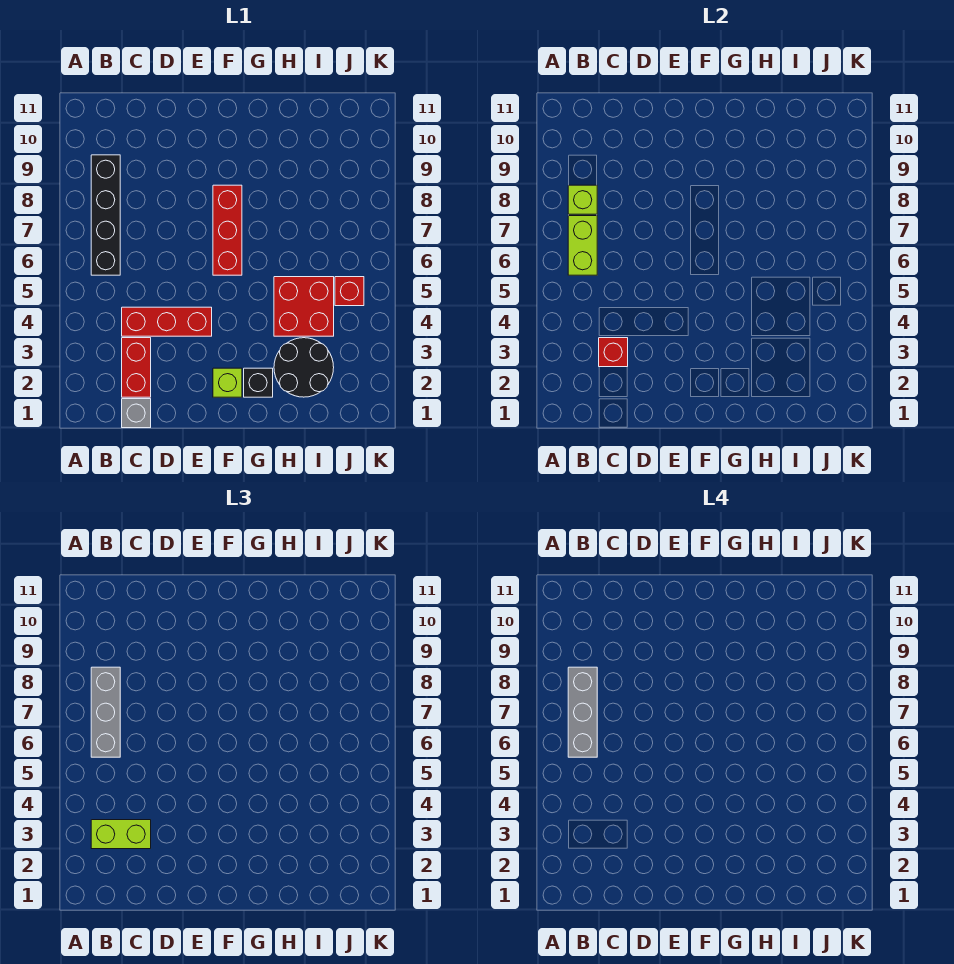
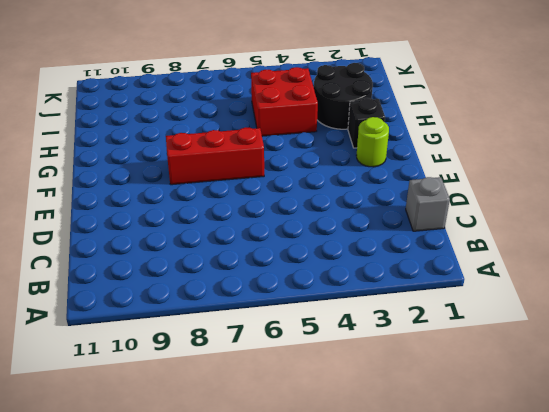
lime 1x1 round brick [356,117,389,167] -> lime 1x1 brick [213,368,242,397]
none -> black 1x4 brick [91,155,120,275]
none -> red 1x2 brick [122,338,151,397]
none -> red 1x3 brick [122,307,212,336]

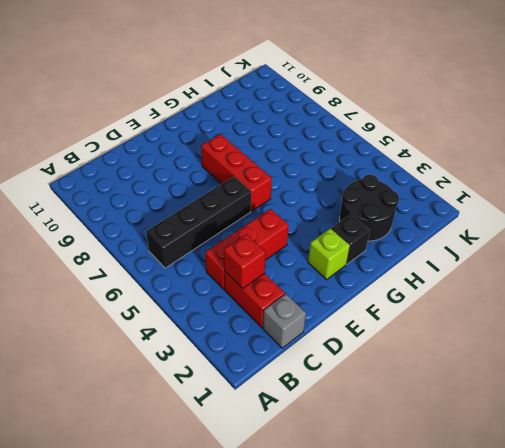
black 1x4 brick [146,177,251,268] -> black 1x4 brick turned to [91,155,120,275]
none -> red 2x2 brick [274,277,334,336]
none -> red 1x1 brick [335,277,364,306]
none -> lime 1x2 brick [568,216,597,275]

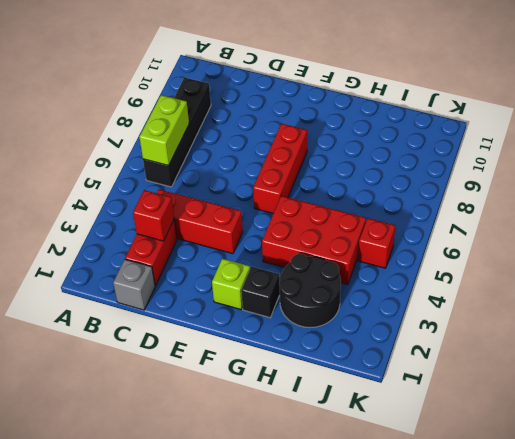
red 2x3 brick [262,196,366,285] -> red 2x2 brick [274,277,334,336]
none -> lime 1x1 brick [568,185,597,214]
none -> lime 1x2 brick [91,820,151,849]
none -> grey 1x3 brick [91,667,120,757]

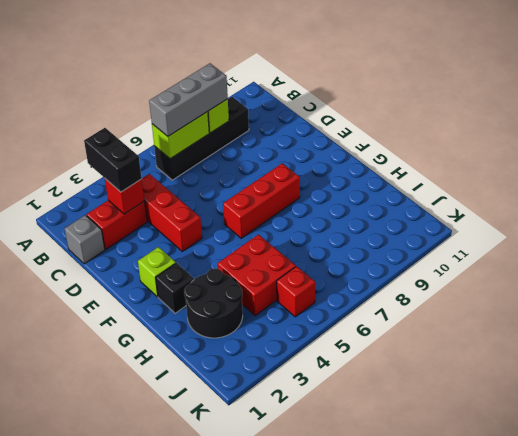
black 1x2 brick [84,128,142,192] -> lime 1x2 brick [91,820,151,849]
none -> grey 1x3 brick [568,667,597,757]

